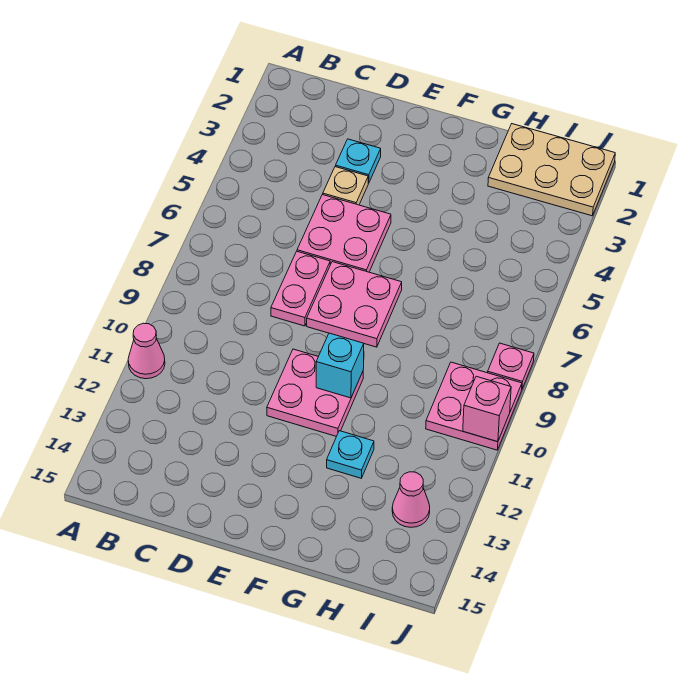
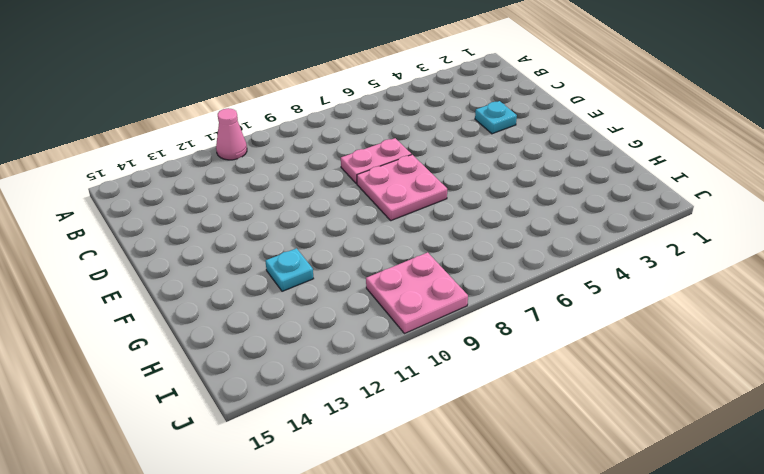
none -> tan 1x1 plate [323,167,368,205]
none -> pink 2x2 plate [297,195,391,272]
none -> pink 2x2 plate [267,349,363,436]

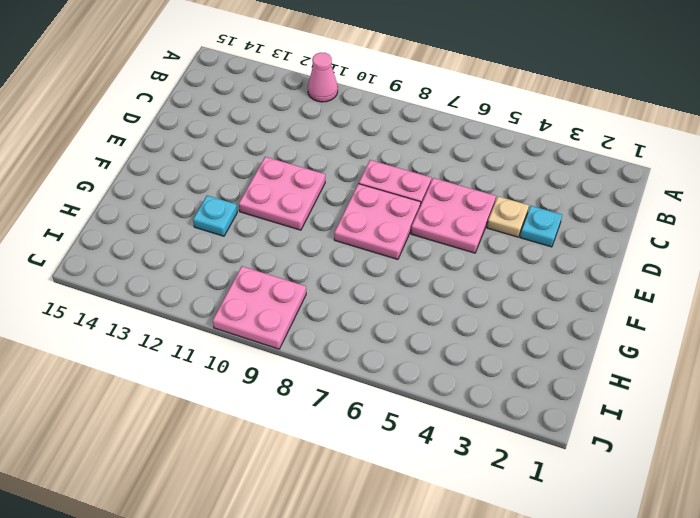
none -> tan 2x3 plate [488,124,615,216]
none -> pink 1x1 cone [392,472,430,527]
none -> pink 1x1 plate [488,343,534,389]

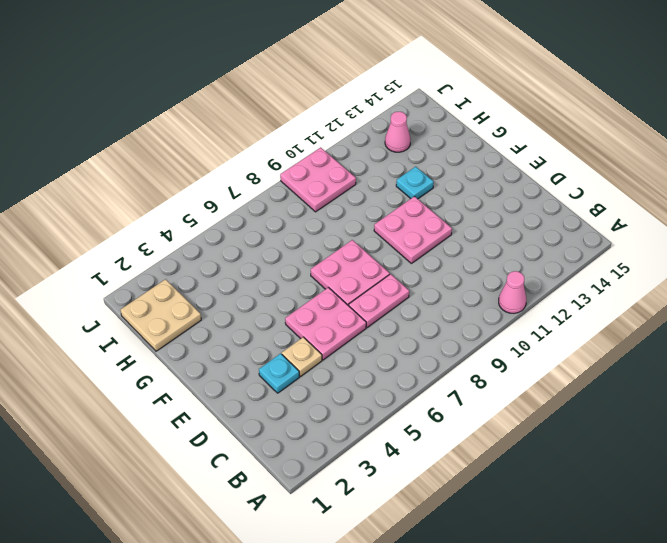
tan 2x2 plate [120,279,201,351] -> tan 2x3 plate [488,124,615,216]
none -> pink 1x1 plate [488,343,534,389]
none -> cyan 1x1 brick [316,333,364,398]
none -> pink 1x1 brick [463,376,511,442]

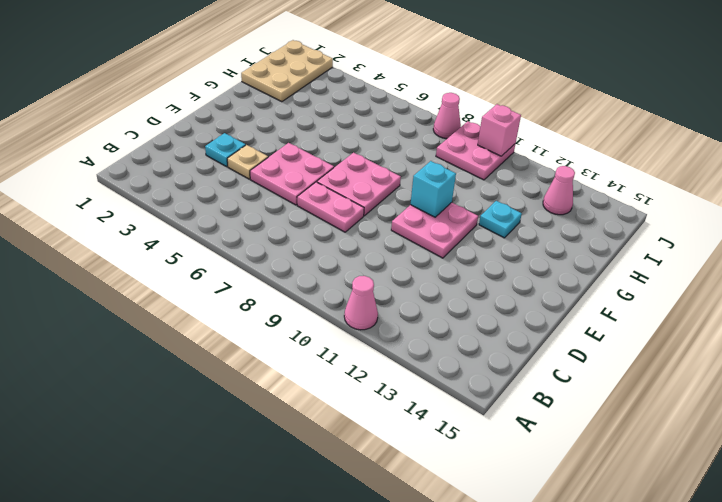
pink 1x1 cone [433,93,461,139] -> pink 1x1 plate [488,343,534,389]

